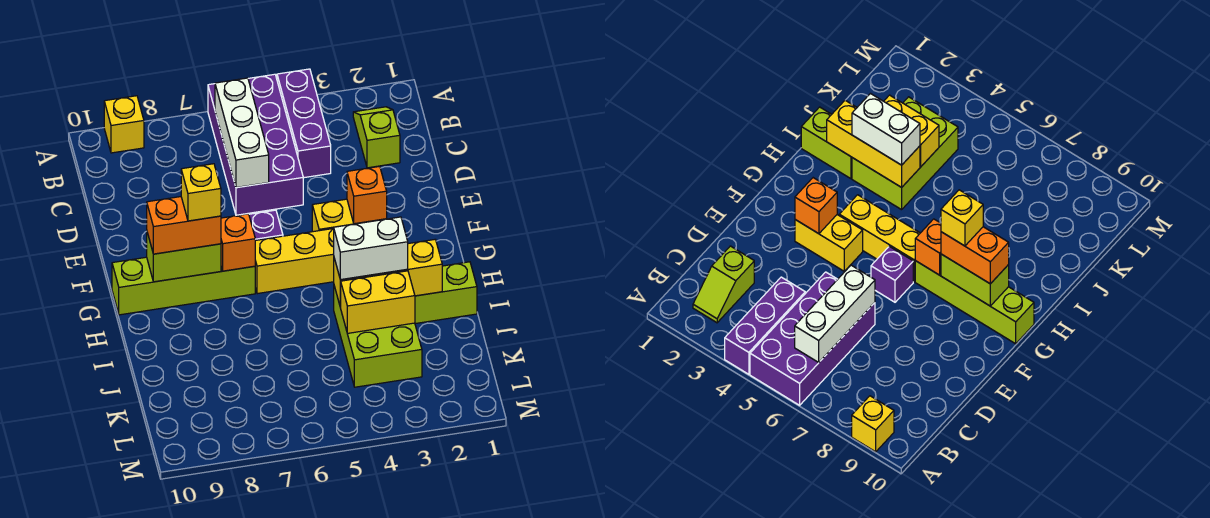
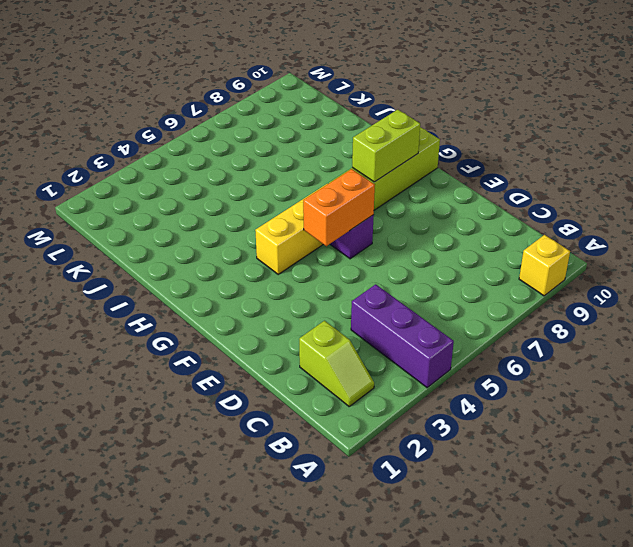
orange 1x2 brick [303,169,375,246] -> orange 1x2 brick moved to [147,197,221,254]
none -> purple 2x4 brick [208,74,303,215]
none -> yellow 1x2 brick [312,199,384,232]
none -> lime 1x2 brick [415,262,477,324]

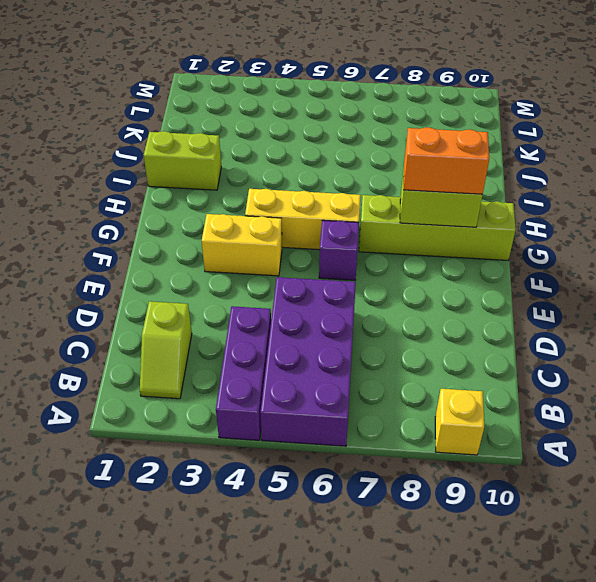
none -> lime 2x3 brick [334,286,422,387]
none -> white 1x3 brick [215,78,269,188]
none -> orange 1x1 brick [347,166,387,224]

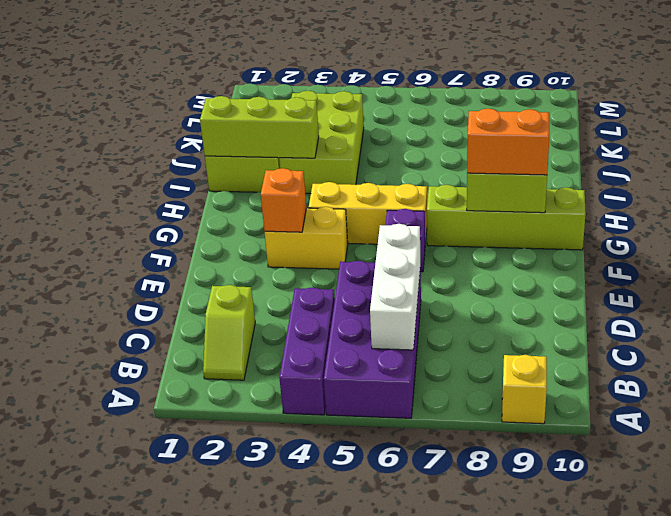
lime 1x3 brick [200,96,319,158] -> yellow 1x3 brick [334,240,442,307]
none -> orange 1x1 brick [221,214,255,271]
none -> yellow 1x2 brick [340,271,415,333]
none -> white 1x2 brick [334,217,408,280]

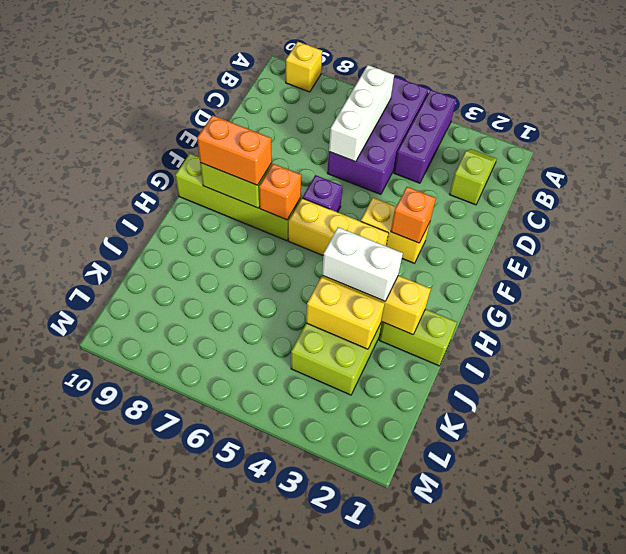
none -> yellow 1x1 brick [181,164,221,221]

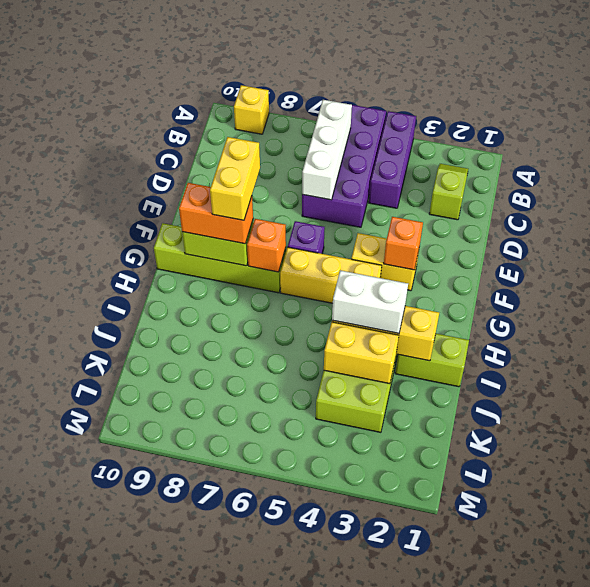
yellow 1x2 brick [210,137,260,220] -> yellow 1x1 brick [181,164,221,221]

